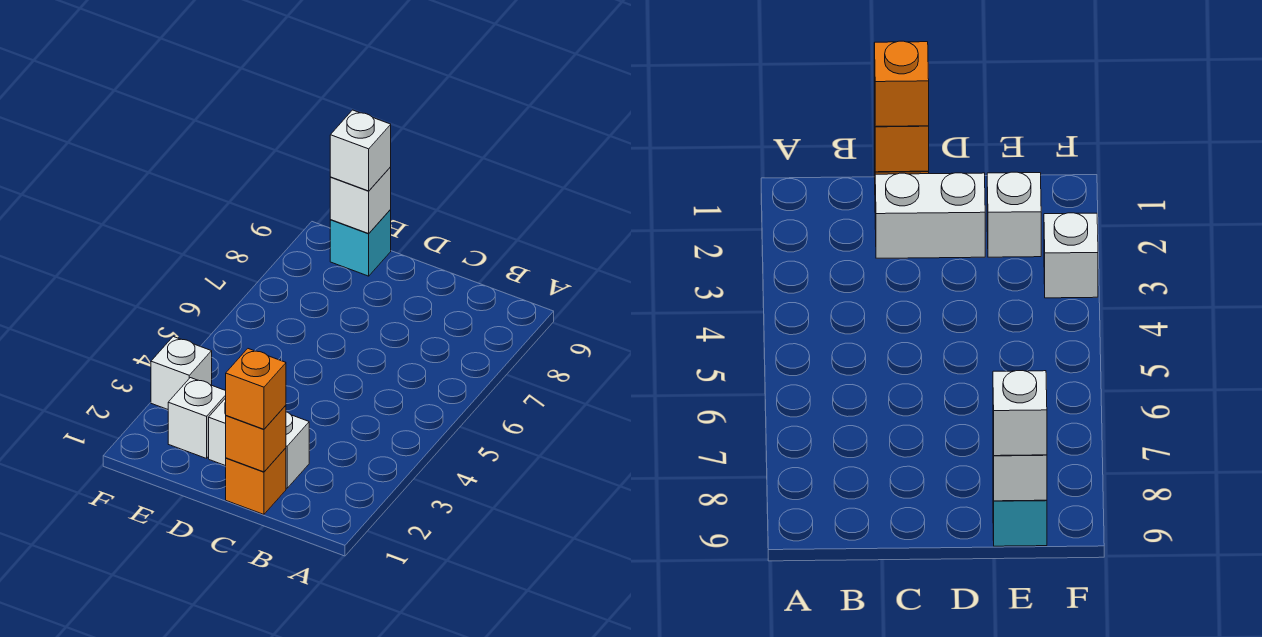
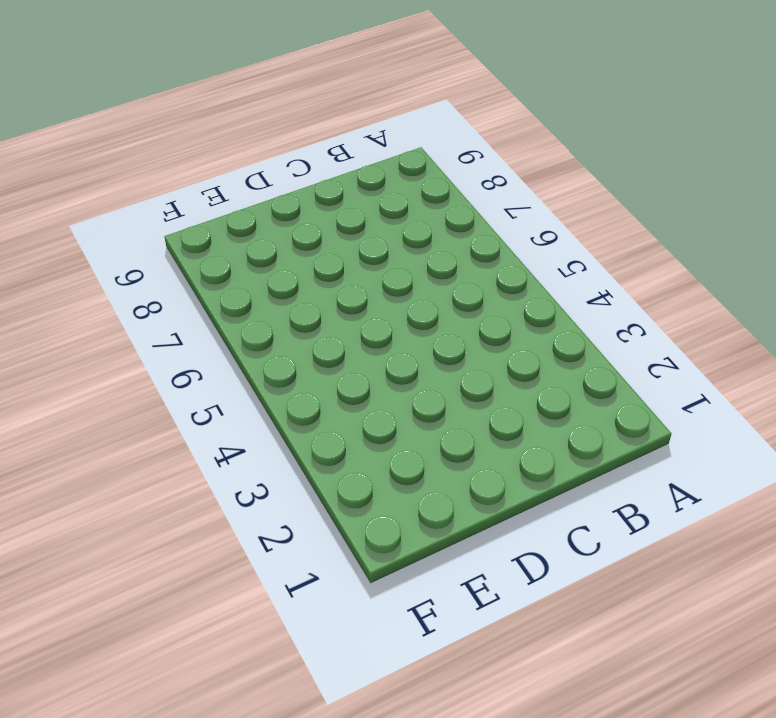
none -> orange 1x1 brick [226,448,286,514]
none -> white 1x2 brick [209,398,309,488]

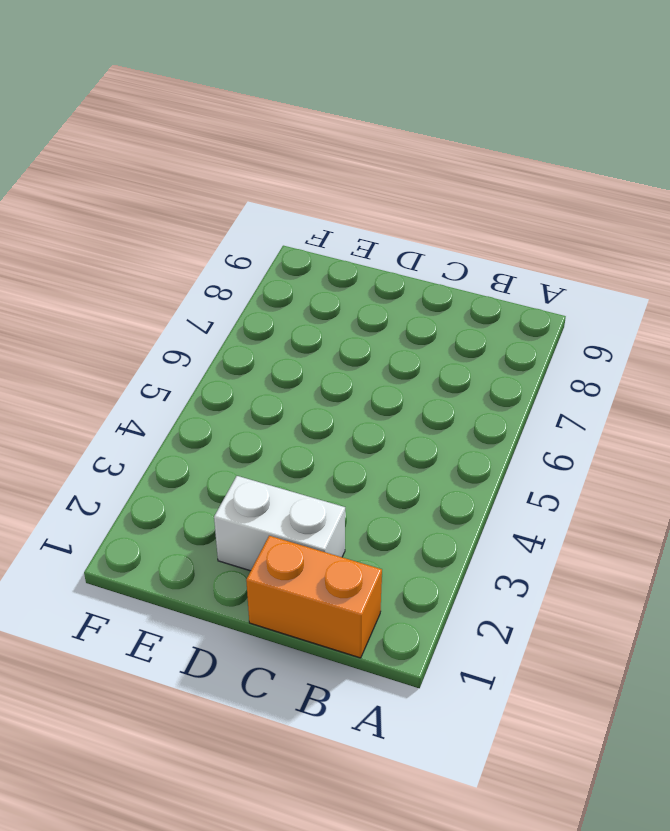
orange 1x2 brick [246,536,382,658] -> orange 1x1 brick [226,448,286,514]
none -> white 1x1 brick [168,378,226,458]
none -> cyan 1x1 brick [330,210,391,276]

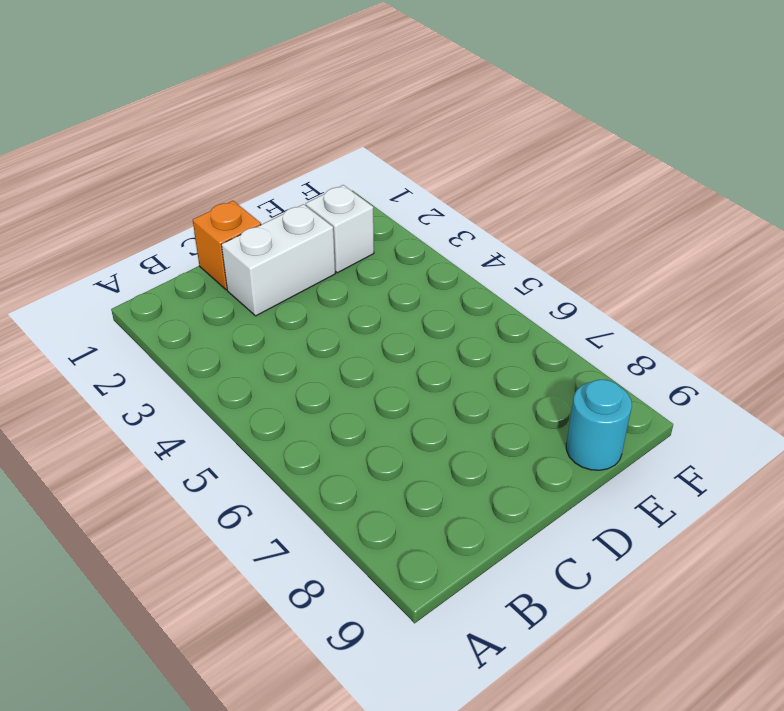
cyan 1x1 round brick [566,380,632,470] -> cyan 1x1 brick [330,210,391,276]
none -> white 1x1 brick [151,337,212,409]
none -> orange 1x1 brick [226,405,286,472]

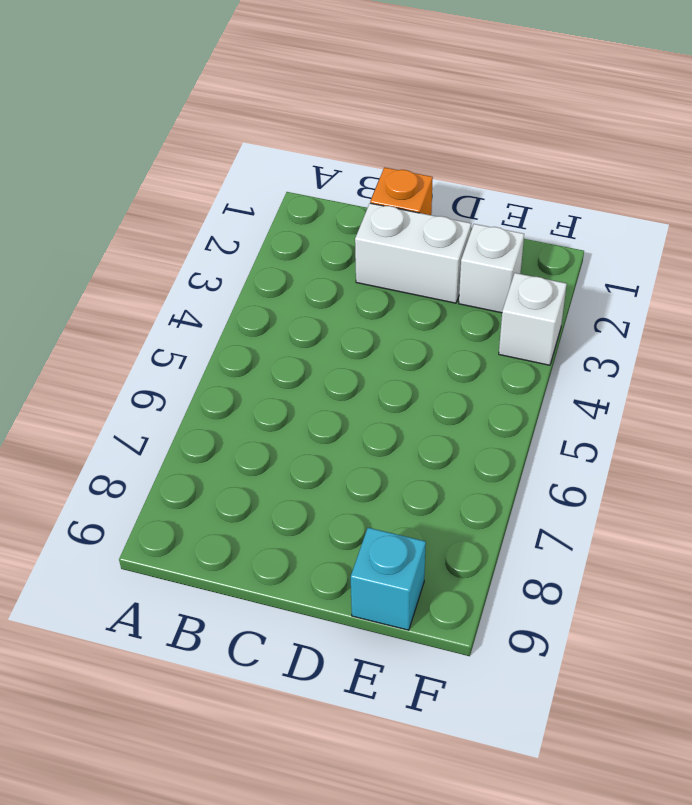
none -> orange 1x1 brick [226,405,286,472]
none -> white 1x1 brick [330,167,391,234]

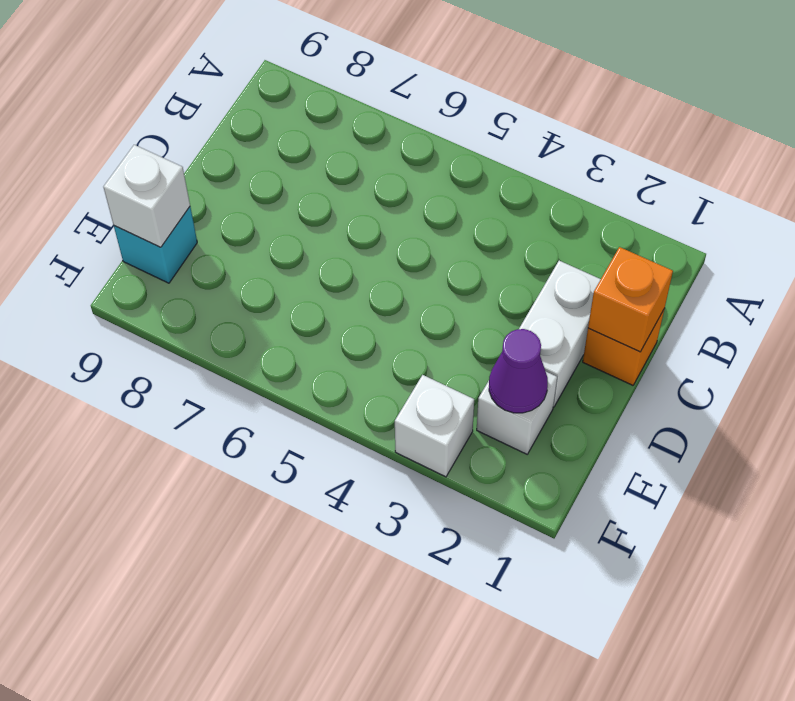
purple 1x1 cone [489,329,548,413] -> none
none -> orange 1x1 brick [226,349,286,429]
none -> white 1x1 brick [330,110,391,191]

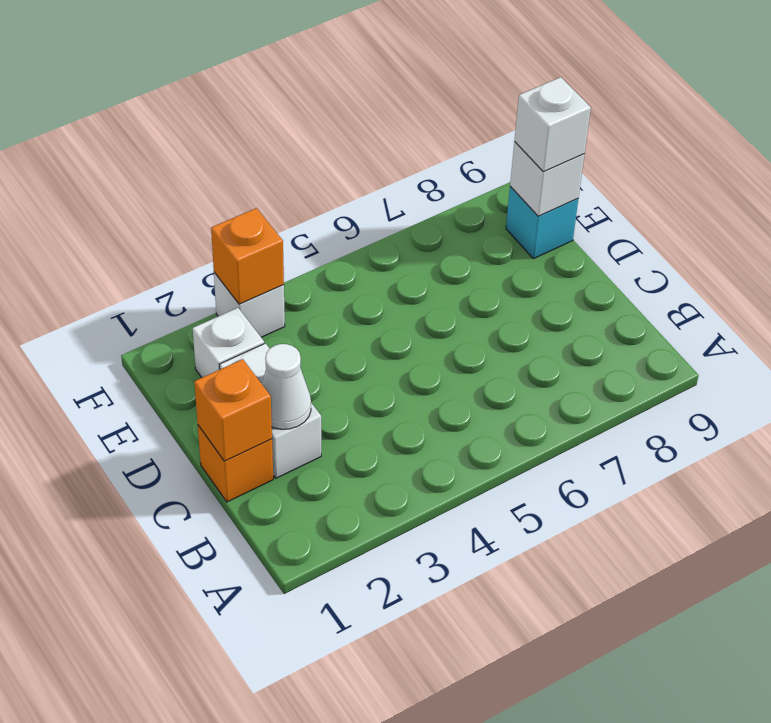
white 1x1 cone [262,344,311,429] -> none
orange 1x1 brick [211,208,284,304] -> orange 1x1 brick moved to [226,349,286,429]

